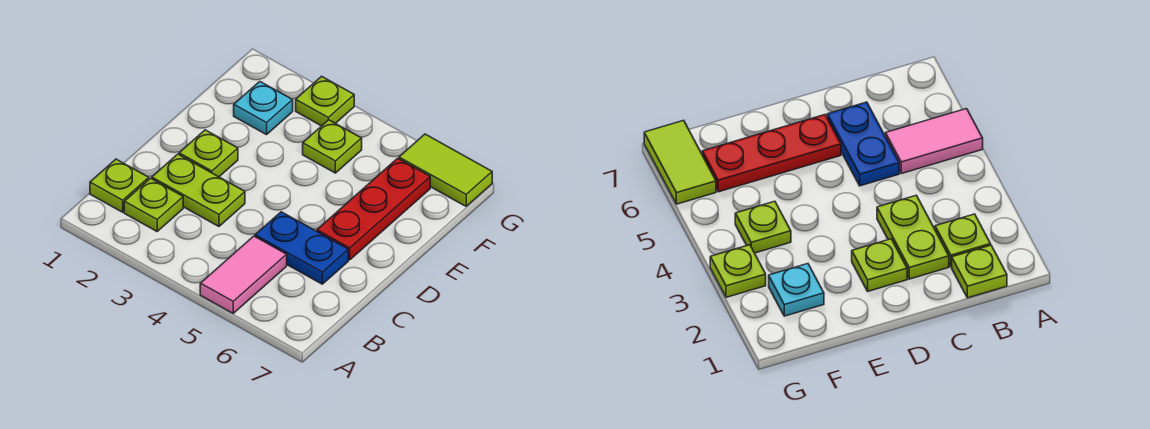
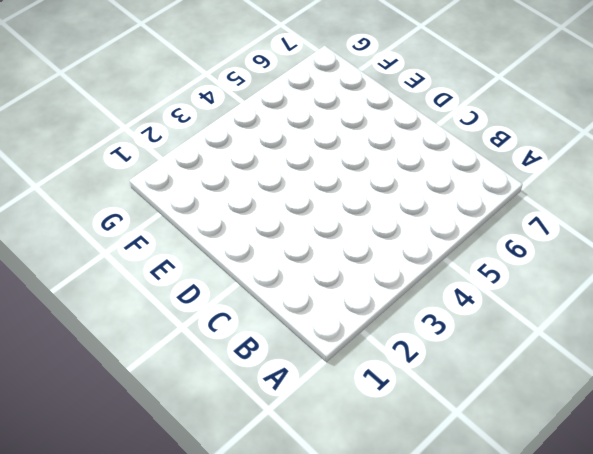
none -> pink 1x2 tile [200,236,287,313]
none -> lime 1x1 plate [90,159,149,212]

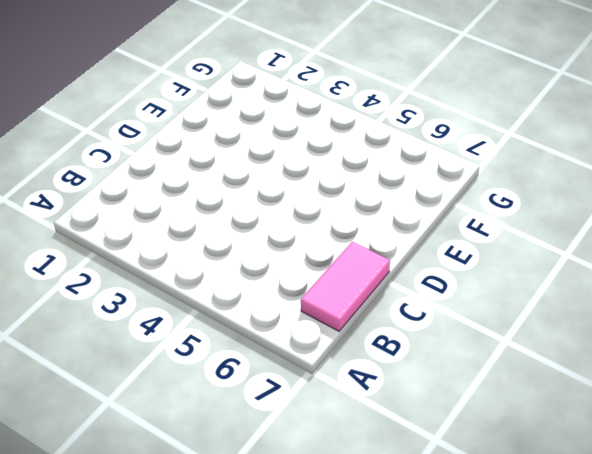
pink 1x2 tile [301,242,390,331] -> pink 1x2 tile moved to [200,236,287,313]
none -> lime 1x1 plate [90,159,149,212]
none -> lime 1x1 plate [124,178,183,231]

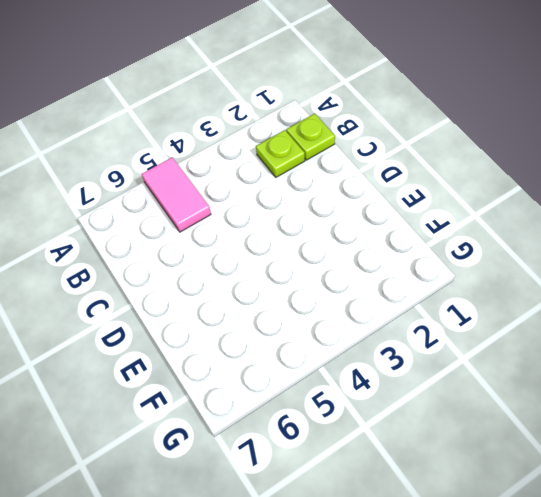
none -> lime 1x2 plate [152,154,245,226]
none -> blue 1x2 plate [255,212,348,284]

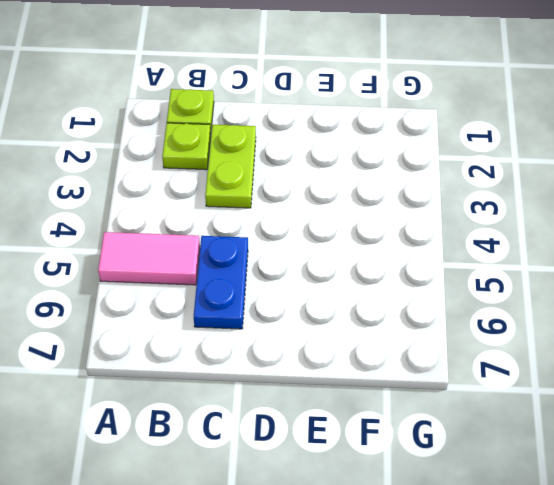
none -> lime 1x1 plate [179,130,238,177]
none -> red 1x3 plate [317,158,430,260]

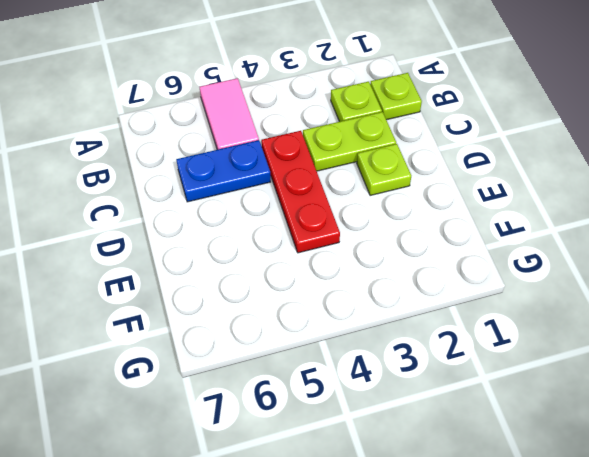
red 1x3 plate [261,131,340,253] -> red 1x3 plate moved to [317,158,430,260]
none -> cyan 1x1 plate [234,82,293,135]
none -> lime 1x1 plate [303,120,362,173]

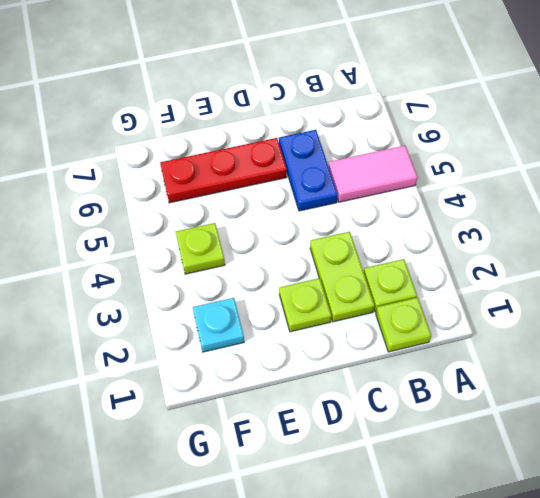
none -> lime 1x1 plate [296,76,354,126]
none -> lime 1x2 tile [399,134,492,206]

